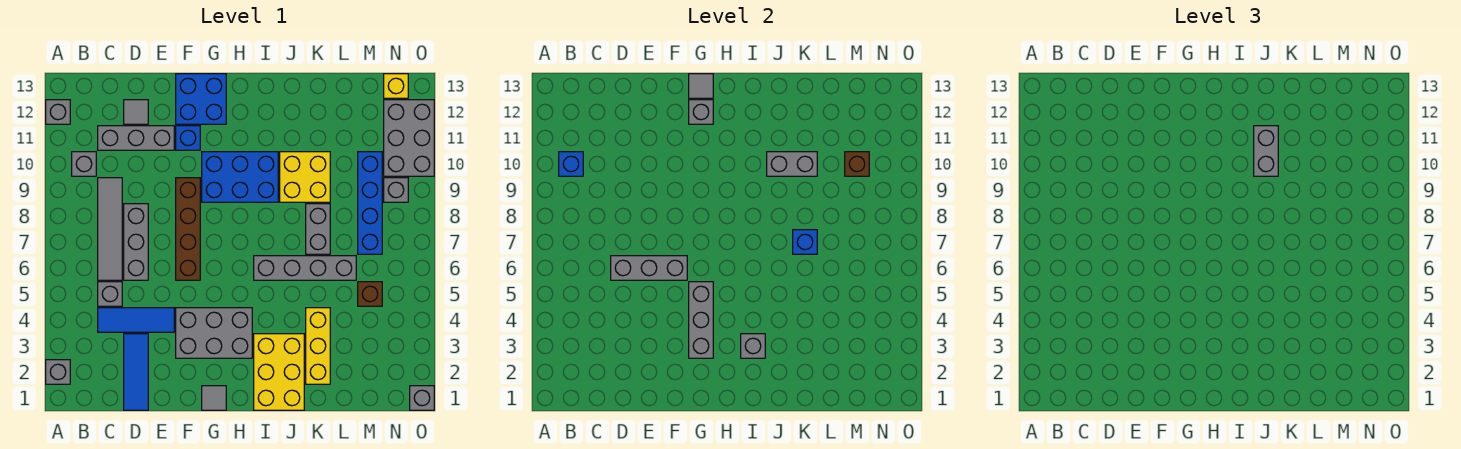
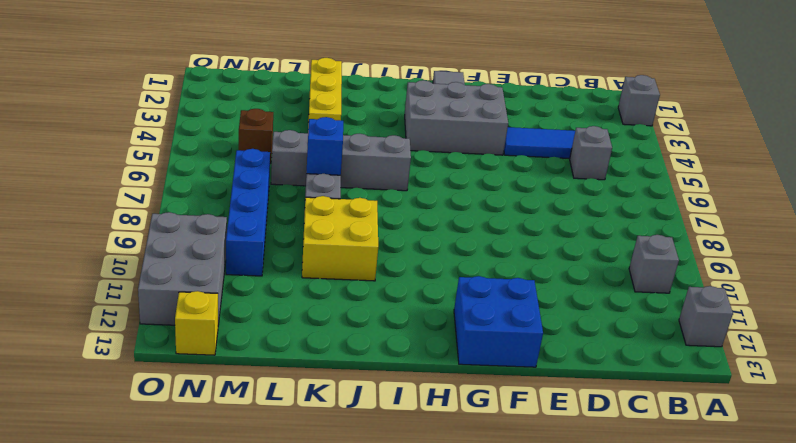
none -> grey 1x4 tile [98,178,122,280]
none -> grey 1x3 brick [98,126,174,150]
none -> blue 1x3 tile [124,334,148,410]
none -> grey 1x3 brick [124,204,148,280]

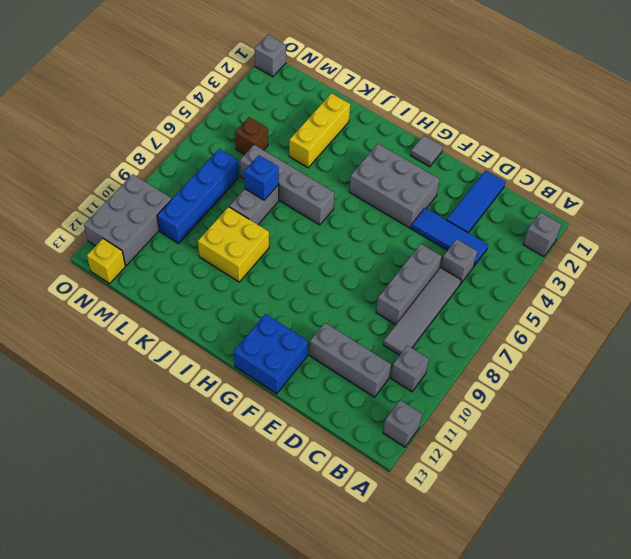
none -> grey 1x1 tile [124,100,148,124]
none -> brown 1x4 brick [176,178,200,280]
none -> blue 1x1 brick [176,126,200,150]
none -> blue 2x3 brick [202,152,278,202]

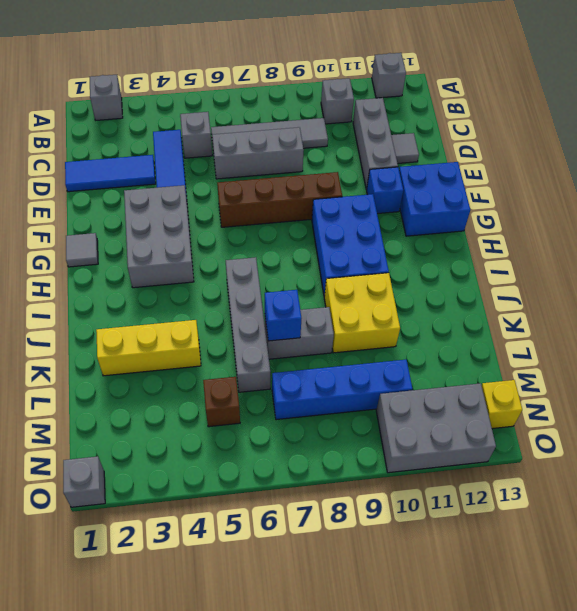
none -> yellow 2x3 brick [254,334,304,410]
none -> grey 1x1 brick [384,178,408,202]
none -> blue 1x1 brick [559,152,583,176]
none -> grey 1x3 brick [611,256,687,280]

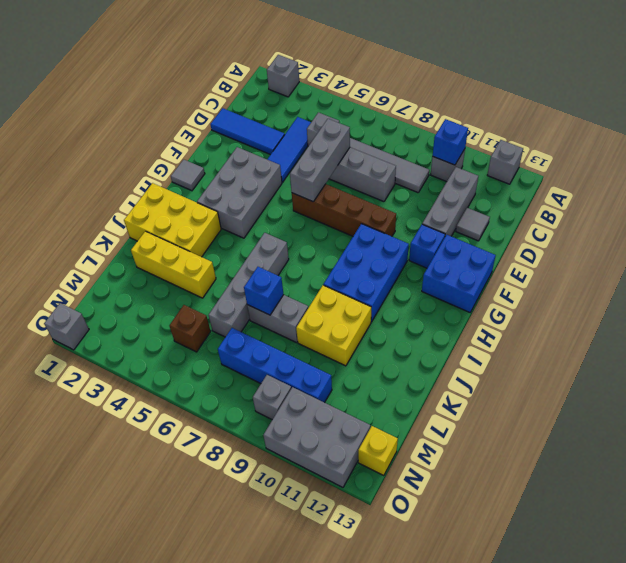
none -> grey 1x3 brick [689,282,713,358]
none -> grey 1x1 brick [689,100,713,124]
none -> grey 1x1 tile [689,74,713,98]
none -> grey 1x1 brick [741,334,765,358]

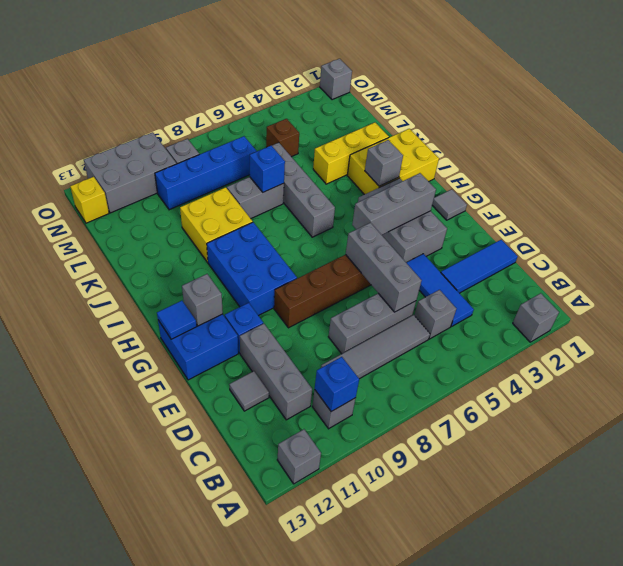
blue 1x1 tile [157,301,197,339] -> grey 1x1 tile [689,74,713,98]
none -> grey 1x2 brick [767,152,817,176]
none -> brown 1x1 brick [845,152,869,176]
none -> grey 1x2 brick [1254,126,1278,176]

